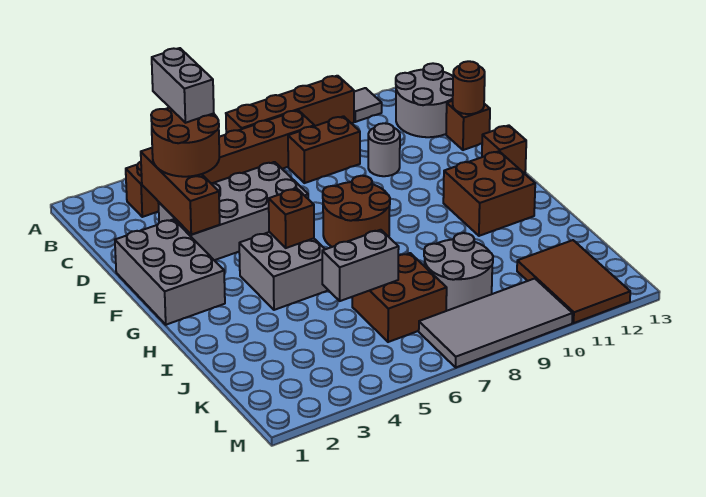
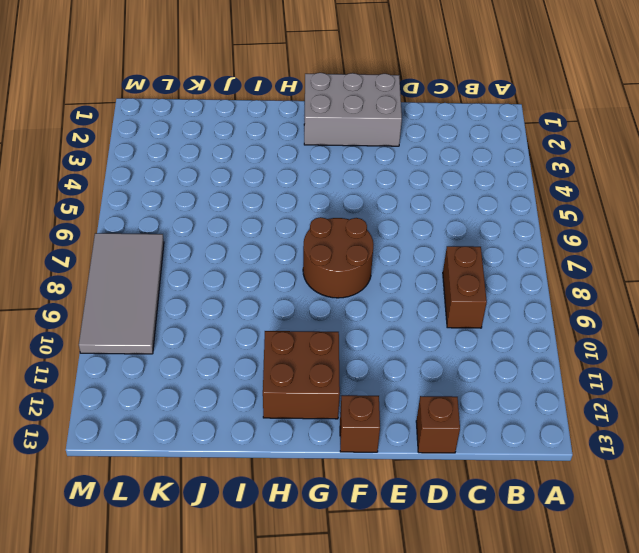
none -> brown 1x4 brick [226,76,354,133]
none -> grey 1x1 tile [354,88,382,122]
none -> brown 1x6 brick [126,110,314,217]

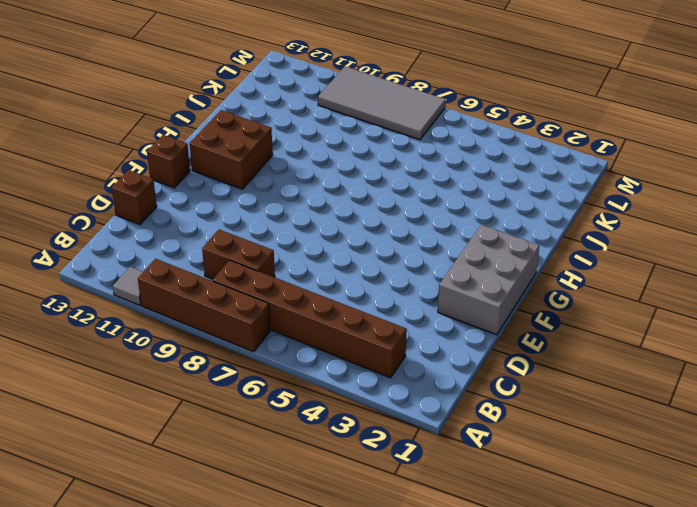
none -> grey 2x2 round brick [396,63,453,137]
none -> grey 2x4 brick [158,162,308,260]
none -> grey 1x1 round brick [368,123,400,176]

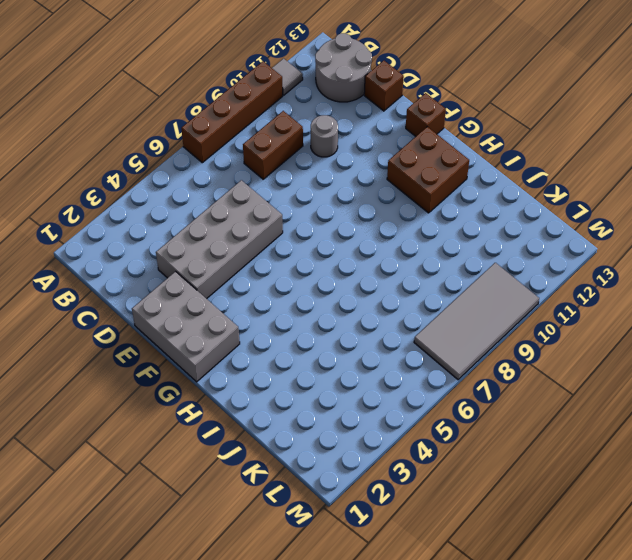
none -> brown 1x6 brick [126,110,314,217]
none -> brown 2x2 round brick [323,176,390,247]
none -> grey 2x2 brick [239,232,328,310]

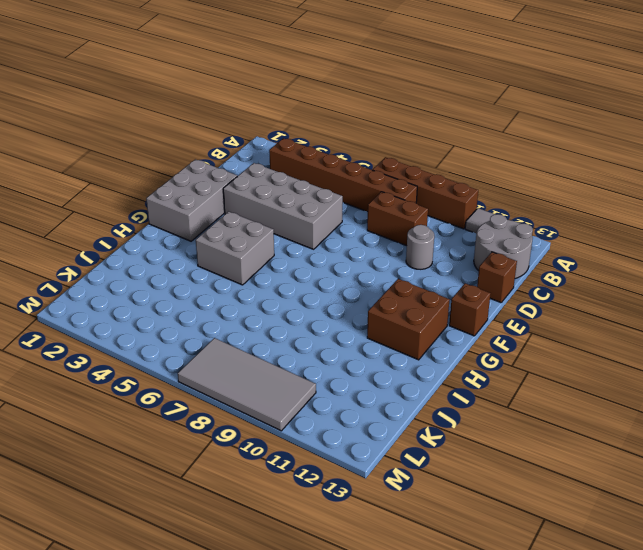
none -> brown 2x2 round brick [323,176,390,247]
none -> brown 2x2 brick [352,253,447,342]
none -> grey 2x2 round brick [424,233,493,311]

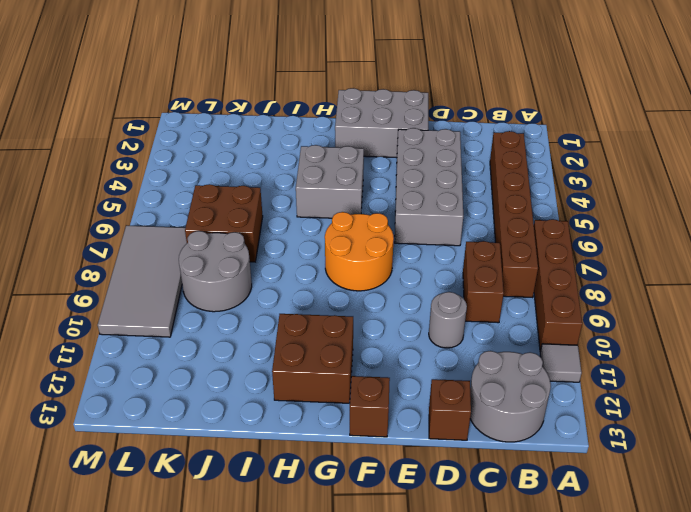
orange 2x2 round brick [325,212,394,291] -> brown 2x2 round brick [323,176,390,247]
none -> brown 2x3 tile [517,240,630,323]
none -> brown 1x3 brick [141,148,220,234]
none -> brown 1x1 round brick [453,61,485,114]

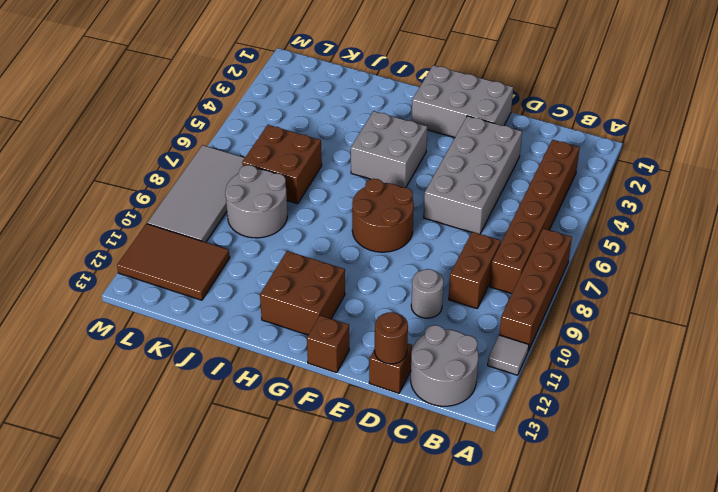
none -> brown 1x3 brick [141,148,220,234]
none -> brown 1x1 brick [269,188,314,248]
none -> grey 1x2 brick [322,230,399,301]

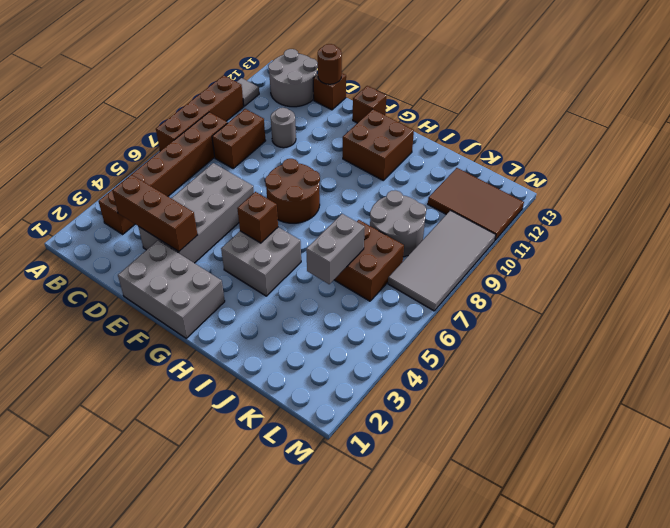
none -> brown 2x2 round brick [151,108,219,177]
none -> grey 1x2 brick [152,48,214,123]

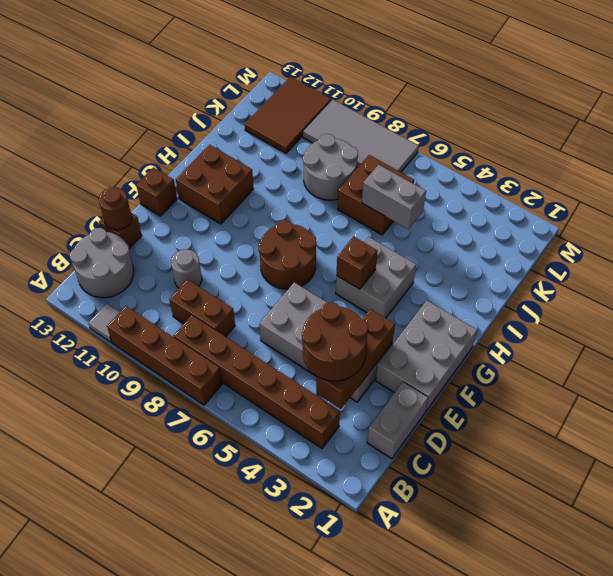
grey 1x2 brick [367,382,428,459] -> grey 1x2 brick moved to [152,48,214,123]

